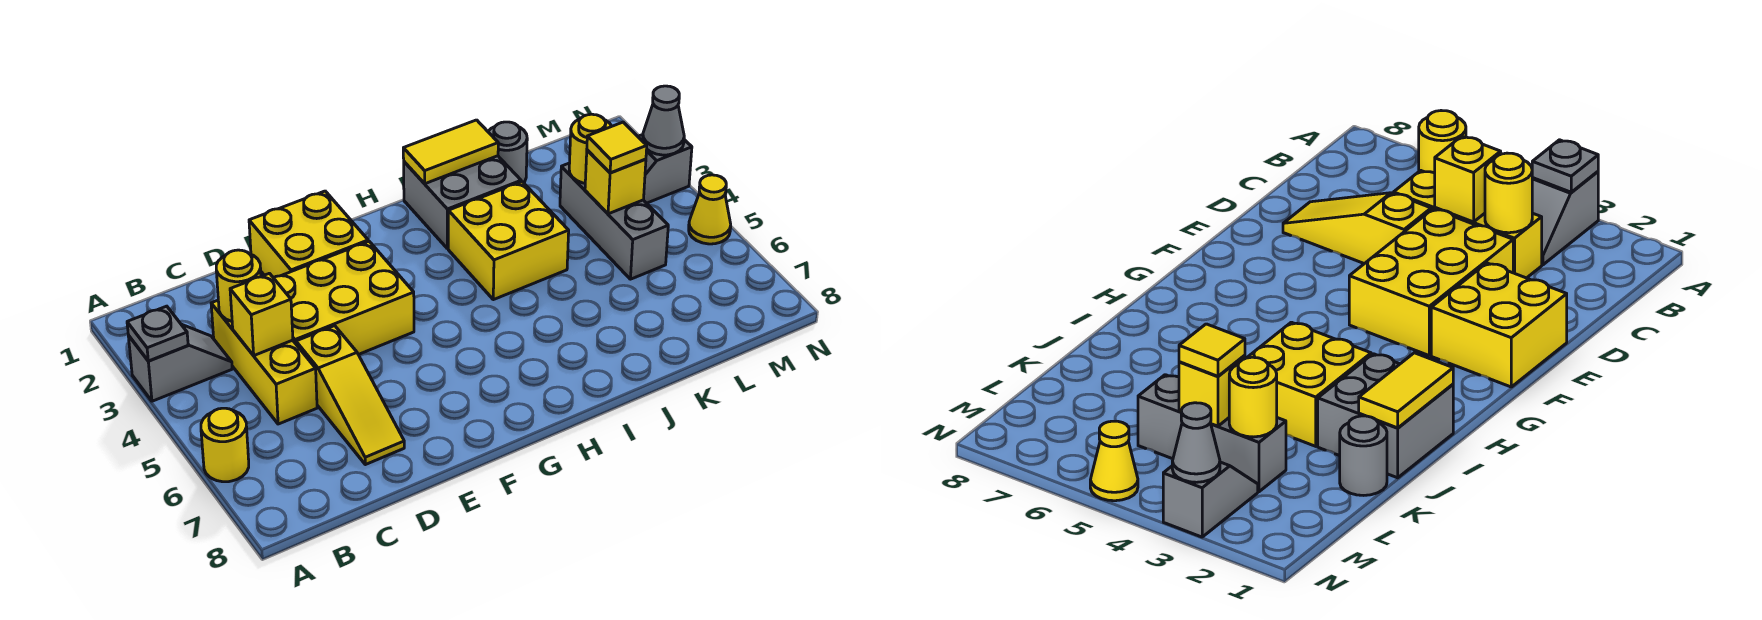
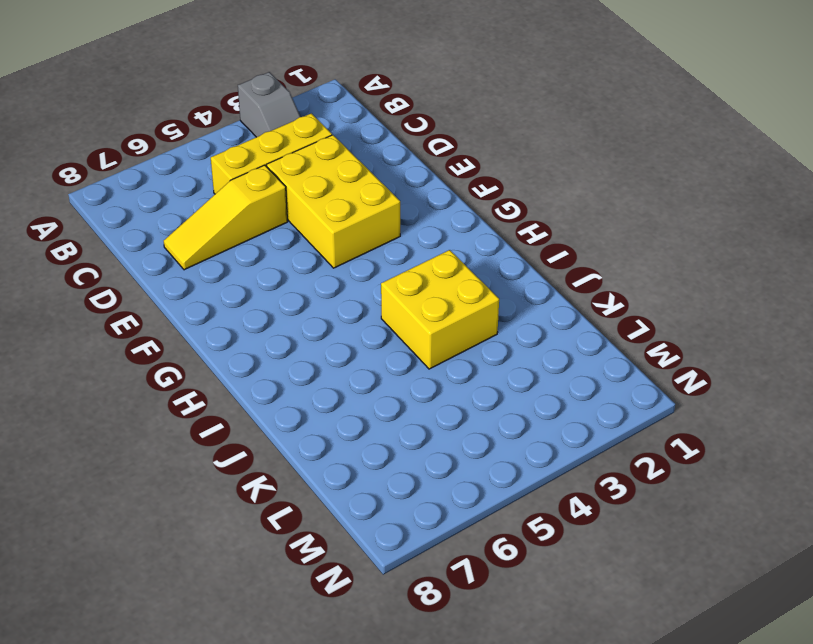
none -> yellow 1x1 round brick [201,408,249,482]
none -> yellow 2x2 brick [249,191,368,278]
none -> grey 2x2 brick [404,156,521,248]

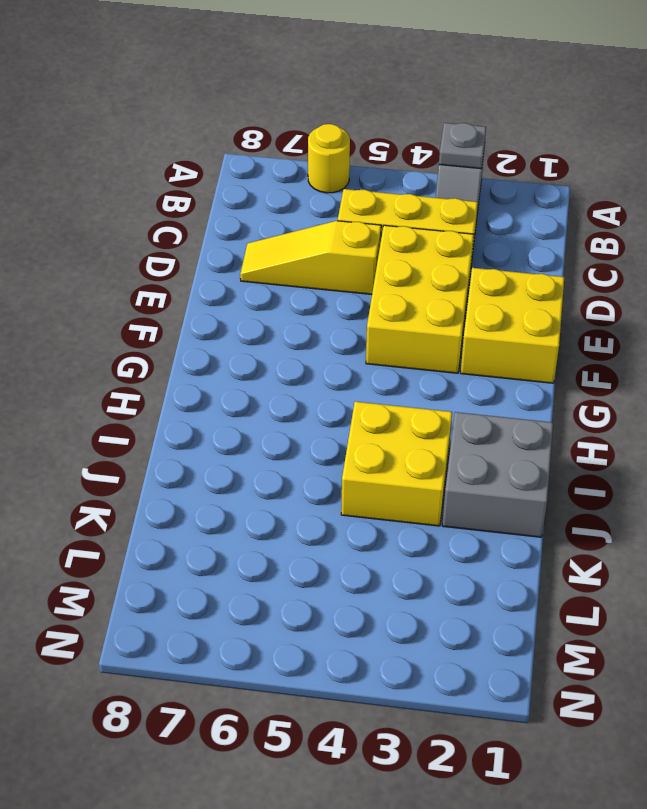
none -> grey 1x1 round brick [488,122,527,183]
none -> grey 1x3 brick [560,163,668,279]
none -> grey 1x2 slope [638,135,692,203]

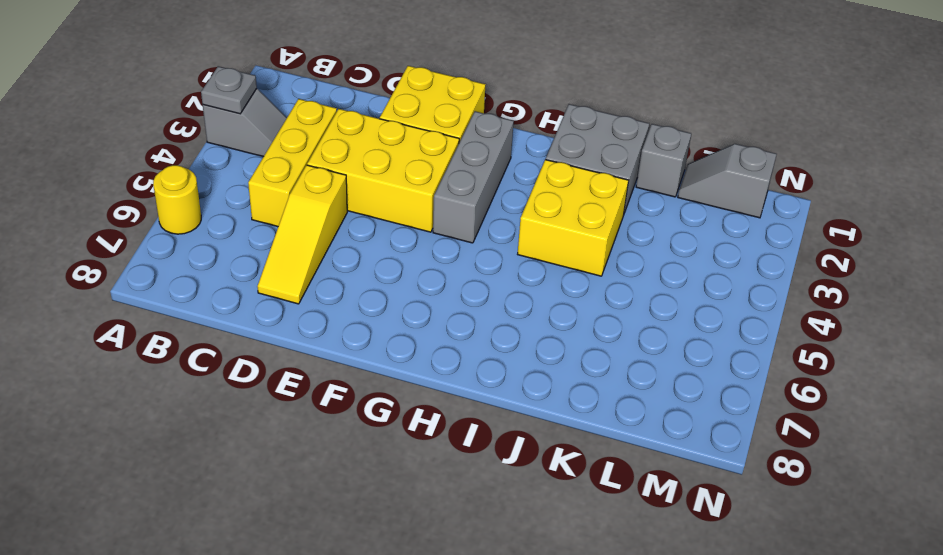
grey 1x3 brick [433,111,514,243] -> grey 1x3 brick moved to [560,163,668,279]
grey 1x1 brick [636,124,691,197] -> grey 1x1 round brick [488,122,527,183]
grey 1x2 slope [678,144,777,218] -> grey 1x2 slope moved to [638,135,692,203]
none -> yellow 1x1 cone [689,175,731,244]
none -> yellow 1x1 round brick [216,250,261,321]
none -> yellow 1x1 brick [230,273,293,356]

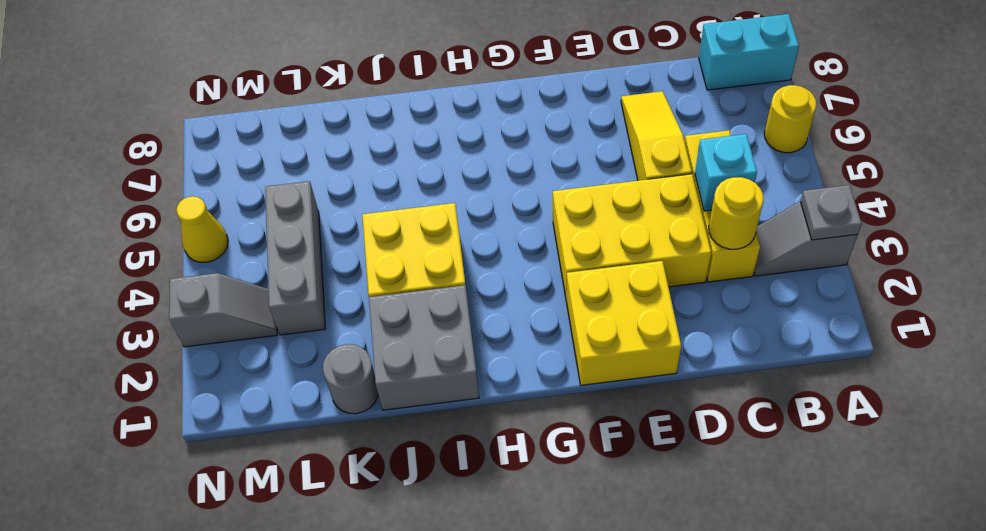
cyan 1x2 brick [699,14,799,90] -> none
cyan 1x1 brick [695,134,757,211] -> yellow 1x1 brick [230,273,293,356]
none -> yellow 1x2 tile [403,120,498,184]
none -> yellow 1x1 round brick [569,114,612,183]
none -> yellow 1x1 brick [585,150,646,214]

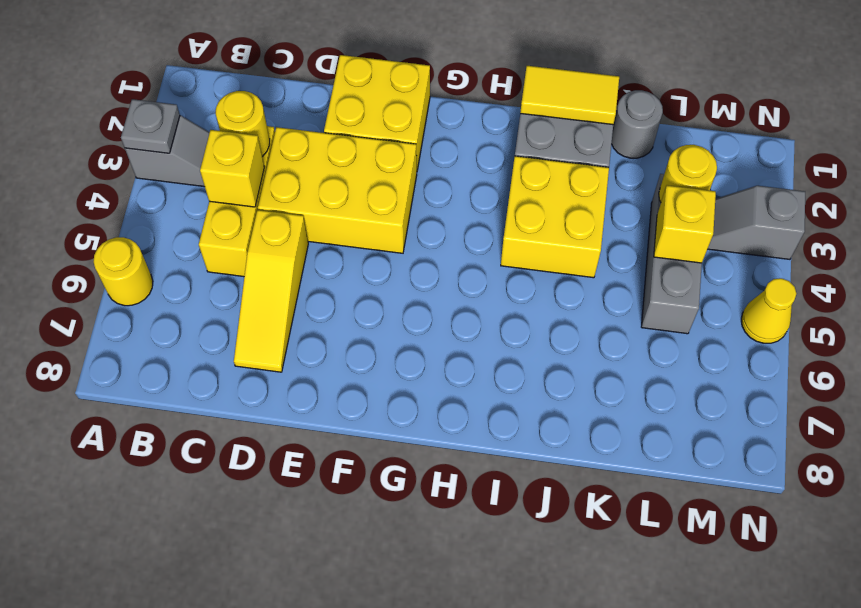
none -> grey 1x1 cone [643,86,684,155]
none -> yellow 1x1 tile [587,122,647,173]

